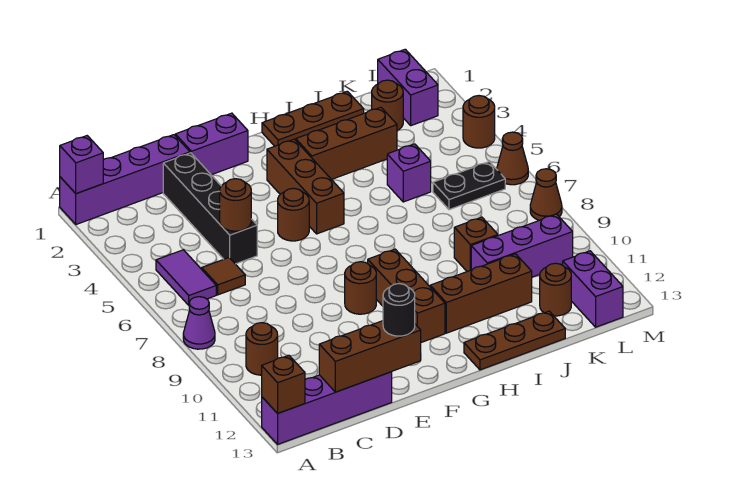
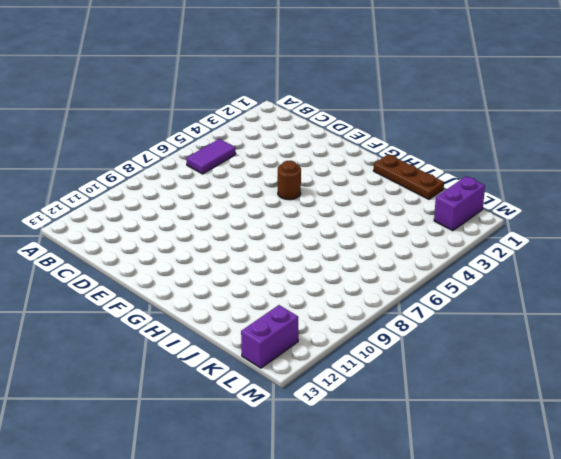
none -> purple 1x4 brick [60,135,190,224]
none -> purple 1x1 cone [183,297,215,349]
none -> purple 1x4 brick [262,372,392,444]
none -> brown 1x1 round brick [246,323,278,375]

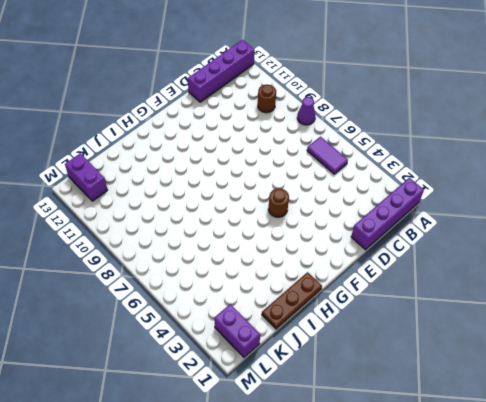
none -> brown 1x1 tile [202,258,245,295]
none -> black 1x4 brick [163,153,257,264]
none -> purple 1x2 brick [175,113,248,175]
none -> brown 1x1 round brick [345,262,376,314]

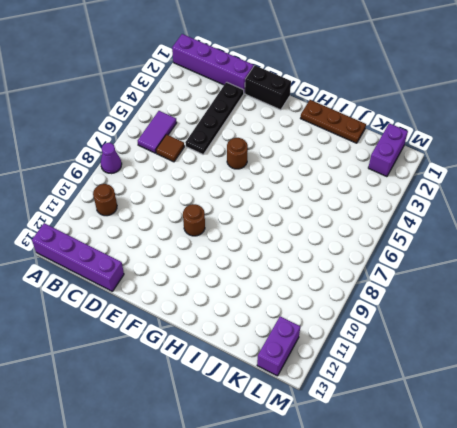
black 1x4 plate [185,82,244,154] -> black 1x4 brick [163,153,257,264]
black 1x2 brick [245,65,291,110] -> purple 1x2 brick [175,113,248,175]
none -> brown 1x3 brick [267,139,344,234]
none -> brown 1x3 brick [368,249,445,342]
none -> brown 1x3 brick [296,107,397,180]
none -> brown 1x3 brick [430,254,532,333]

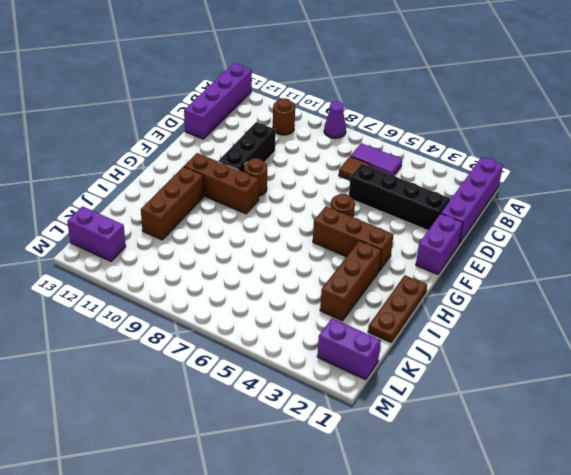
black 1x3 brick [218,122,276,172] -> none
none -> brown 1x3 plate [464,311,565,370]
none -> purple 1x1 brick [387,144,431,202]
none -> brown 1x1 brick [454,217,498,271]
none -> purple 1x3 brick [471,214,573,277]

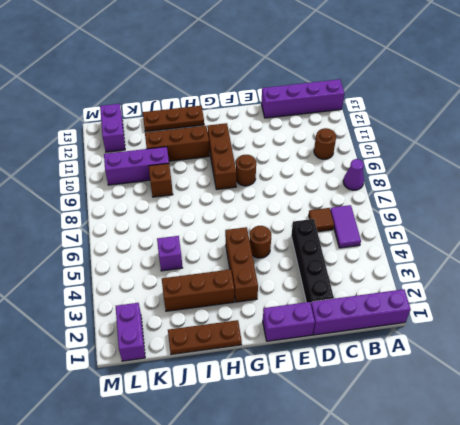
none -> brown 1x1 round brick [372,80,403,130]
none -> black 1x2 plate [433,162,505,210]
none -> brown 1x1 round brick [540,263,571,316]
none -> brown 1x1 round brick [463,96,495,148]

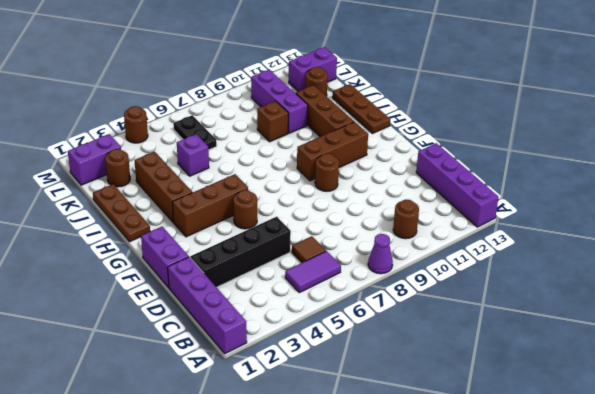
none -> brown 1x1 cone [497,132,528,185]
none -> brown 1x1 cone [530,169,562,220]
none -> purple 1x1 brick [60,136,103,194]
none -> brown 1x1 brick [262,355,305,413]

